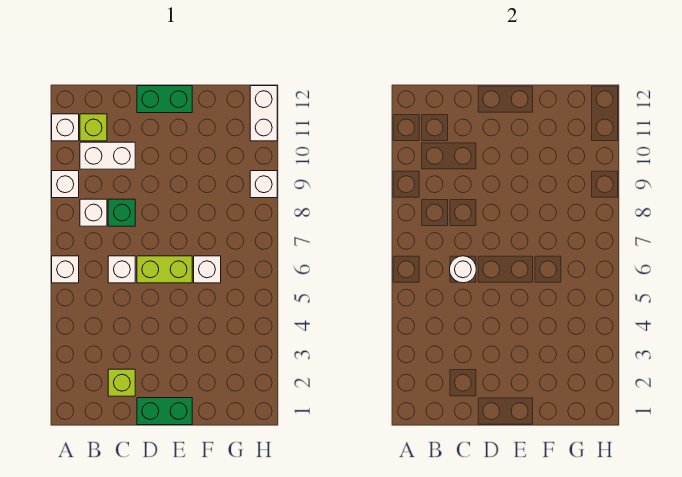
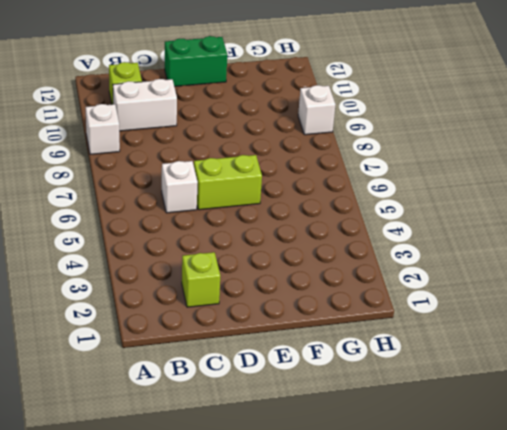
none -> white 1x1 brick [52,256,79,283]
none -> white 1x1 brick [52,114,79,141]
none -> white 1x1 brick [80,199,107,226]

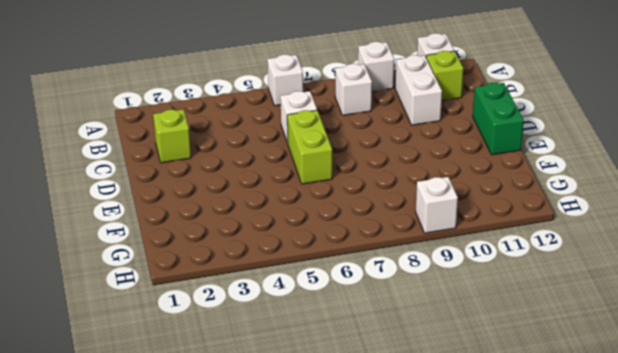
none -> green 1x1 brick [108,199,135,226]
none -> green 1x2 brick [137,398,192,425]
none -> white 1x1 brick [194,256,221,283]

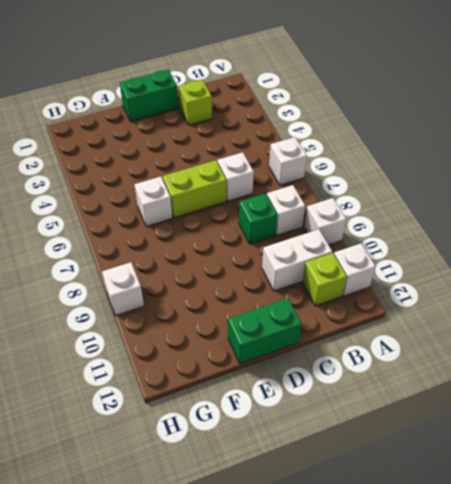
none -> white 1x2 brick [250,86,277,141]
none -> white 1x1 round brick [450,256,476,283]

